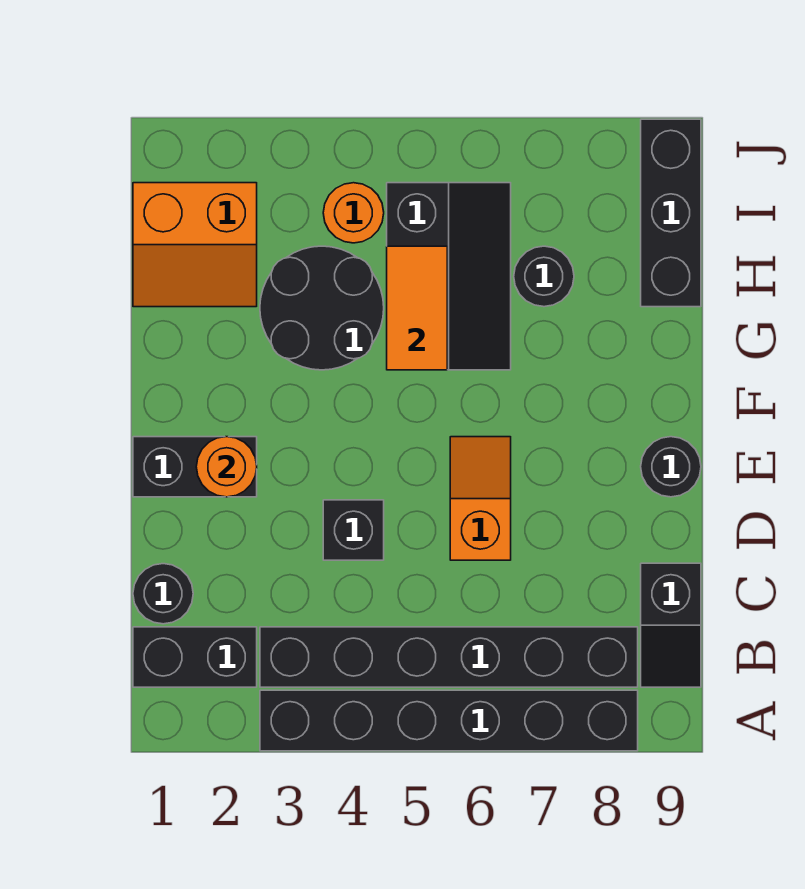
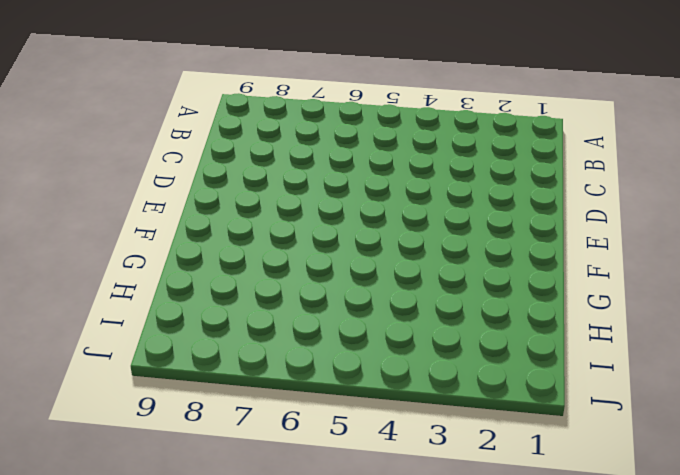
none -> black 1x6 brick [260,690,638,751]
none -> black 1x2 brick [133,627,257,687]
none -> black 1x6 brick [260,627,638,687]

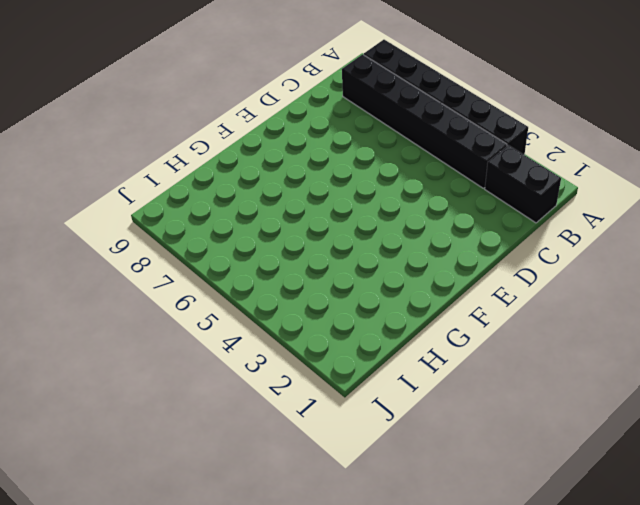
none -> black 1x2 slope [641,563,701,687]
none -> black 1x1 round brick [133,564,193,624]
none -> black 1x1 brick [323,500,384,560]

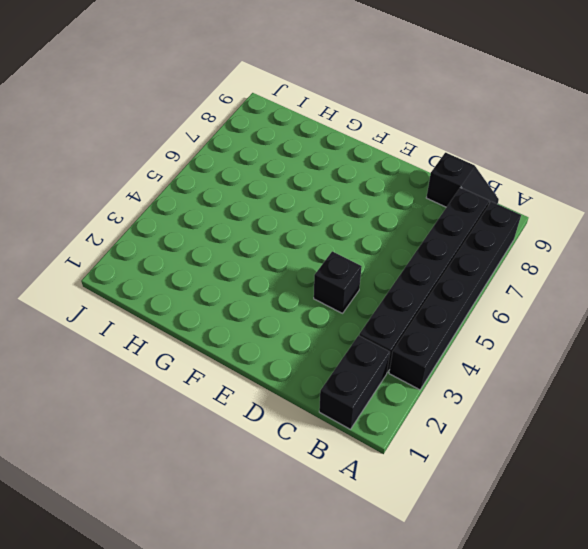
none -> black 1x1 round brick [133,564,193,624]
none -> orange 1x2 slope [450,437,511,560]
none -> black 1x2 brick [133,437,257,497]

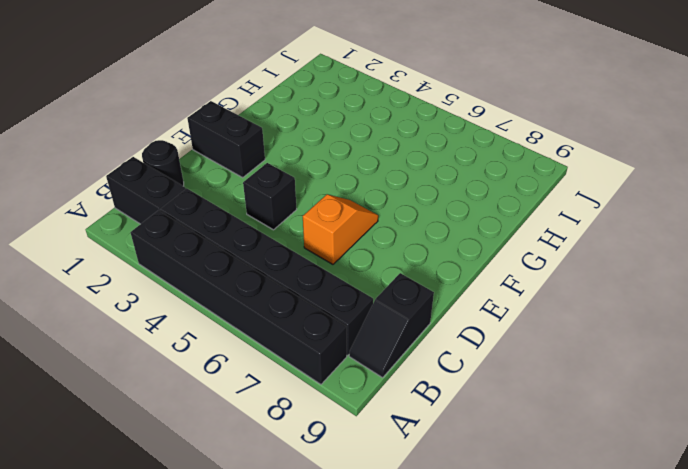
none -> black 1x1 round brick [641,437,701,497]
none -> black 2x2 round brick [260,246,384,370]
none -> black 2x3 slope [387,183,511,370]

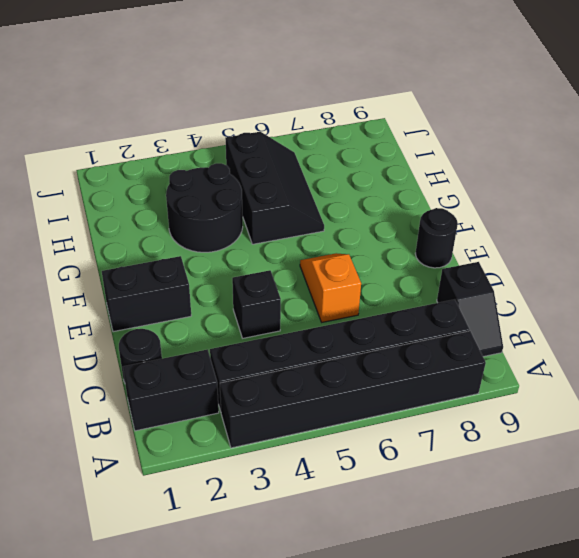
none -> orange 2x2 slope [133,183,257,307]
none -> black 1x1 round brick [514,246,574,307]
none -> black 1x3 brick [641,119,701,307]

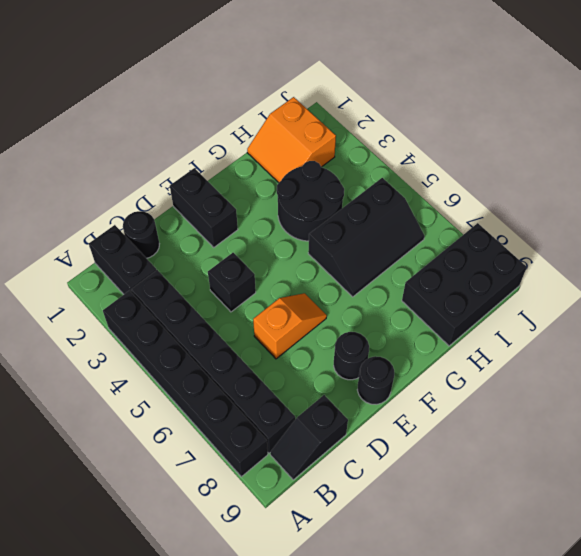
black 1x1 round brick [334,332,369,380] -> black 1x1 round brick moved to [514,246,574,307]
black 2x3 brick [402,223,526,346] -> black 1x3 brick [641,119,701,307]
none -> orange 1x1 round brick [323,183,384,243]
none -> orange 1x1 round brick [196,437,257,497]
none -> orange 1x2 tile [387,246,447,370]

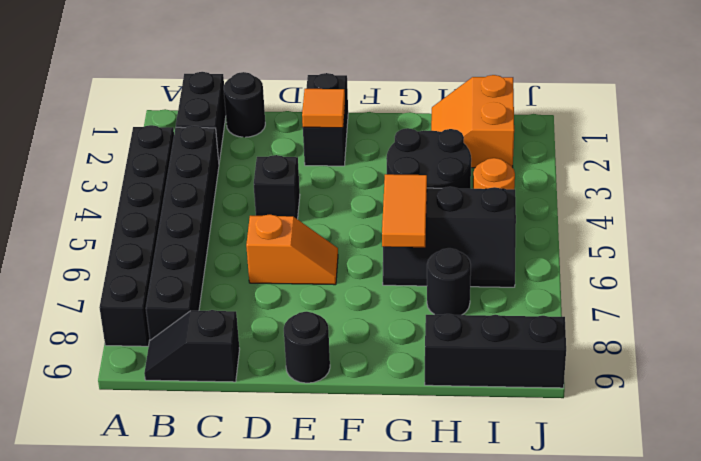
orange 1x1 tile [302,89,345,128] -> orange 1x1 round brick [196,437,257,497]
orange 1x2 tile [382,174,427,247] -> orange 1x2 tile turned to [387,246,447,370]

